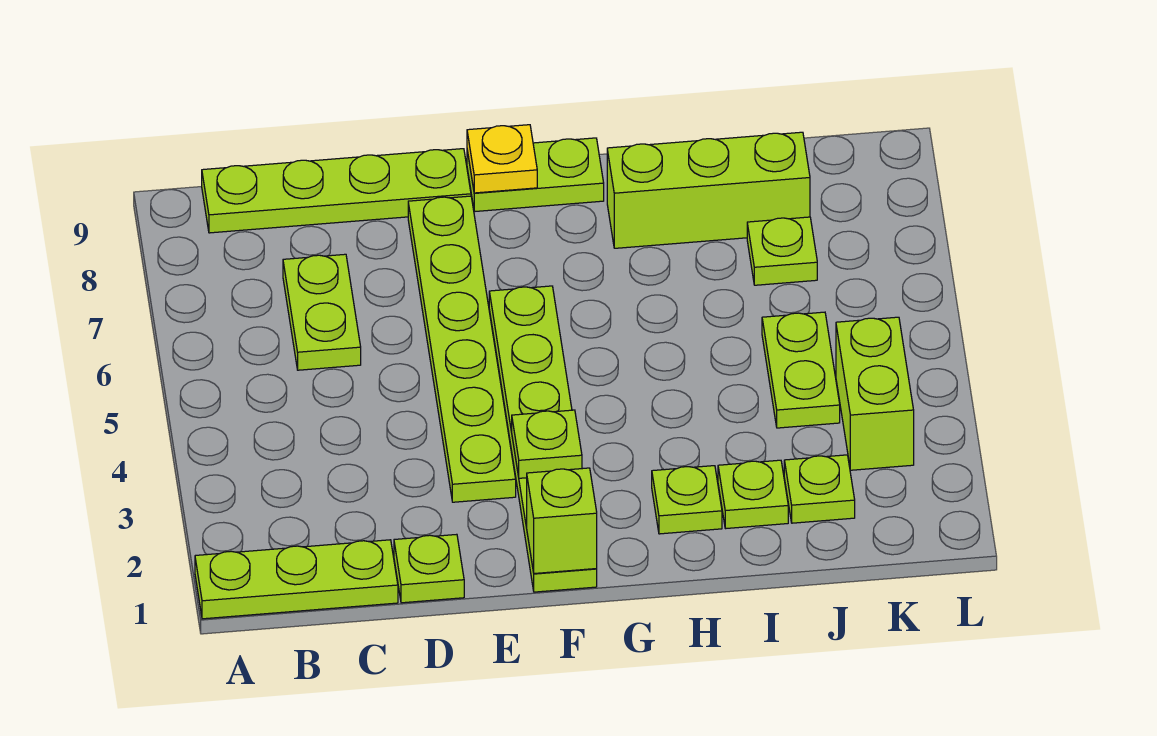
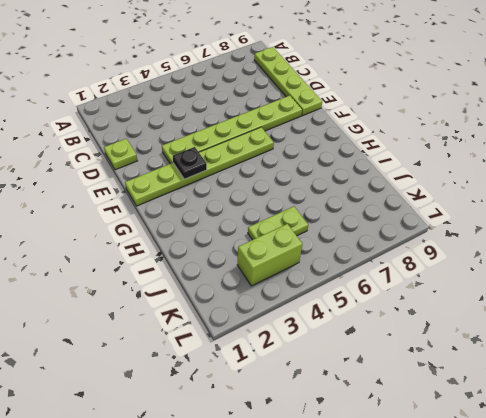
black 1x1 plate [173,147,207,179] -> lime 1x1 plate [512,410,582,478]
none -> lime 1x3 plate [195,540,398,619]
none -> lime 1x2 plate [283,254,361,370]
none -> lime 1x2 plate [467,138,604,212]

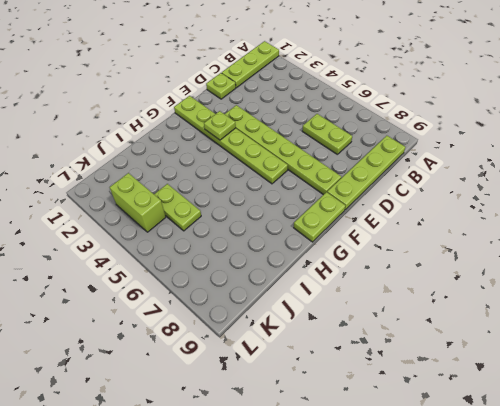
none -> lime 1x1 plate [652,466,722,534]
none -> lime 1x3 brick [607,132,810,248]
none -> lime 1x1 plate [718,460,788,529]

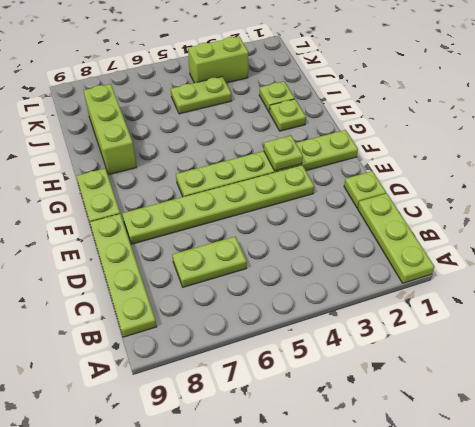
none -> lime 1x1 plate [784,455,855,523]
none -> lime 1x1 plate [747,217,817,285]
none -> lime 1x1 brick [527,468,597,574]

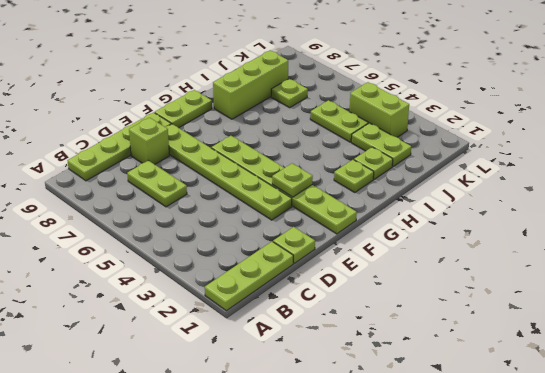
lime 1x1 brick [129,118,170,164] -> lime 1x1 brick moved to [527,468,597,574]
lime 1x2 plate [351,123,411,167] -> lime 1x1 plate [784,455,855,523]
none -> yellow 1x1 plate [467,125,537,193]

